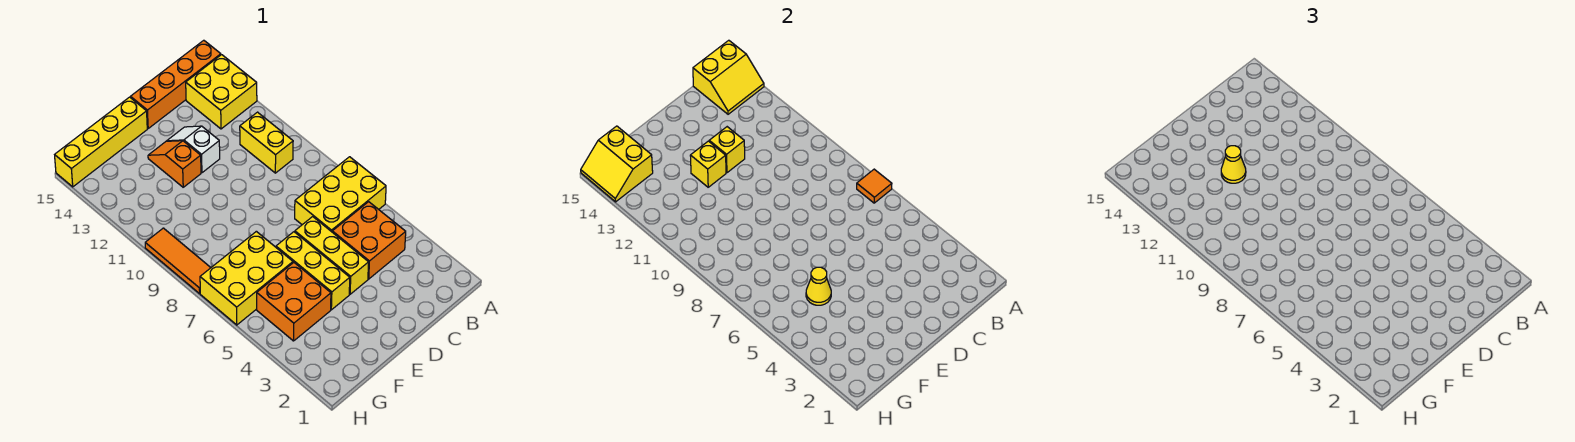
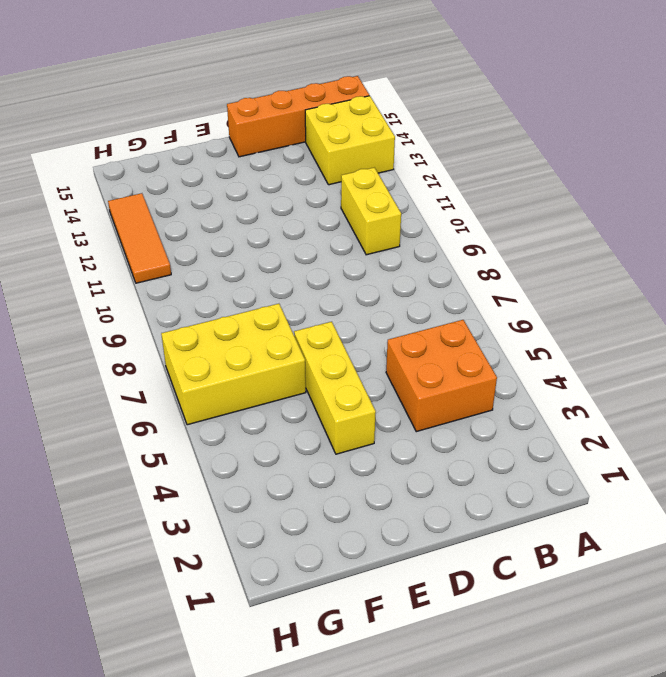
orange 1x3 tile [108,193,171,283] -> orange 1x3 tile moved to [145,228,211,294]
none -> yellow 2x3 brick [295,157,386,232]
none -> yellow 1x3 brick [295,217,369,294]
none -> white 1x2 slope [167,126,220,173]

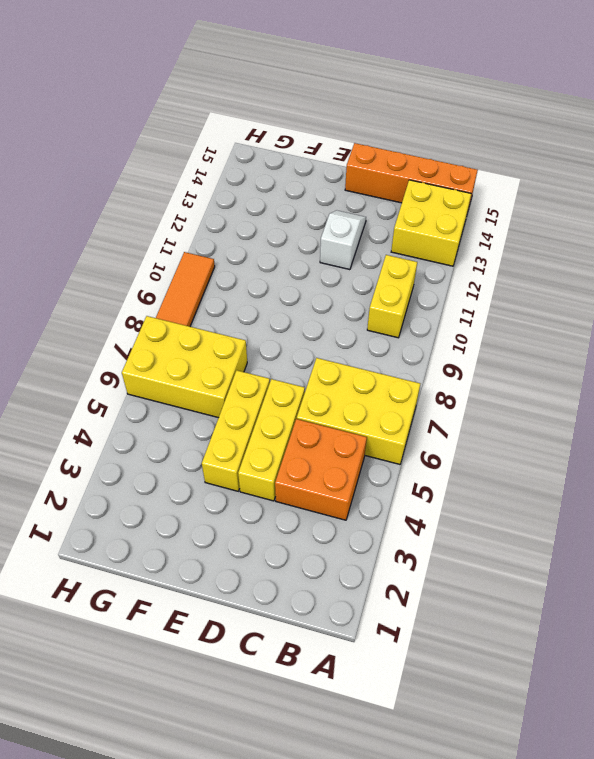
none -> orange 1x2 slope [148,141,201,187]
none -> yellow 1x4 brick [55,97,147,187]
none -> orange 2x2 brick [257,263,331,341]

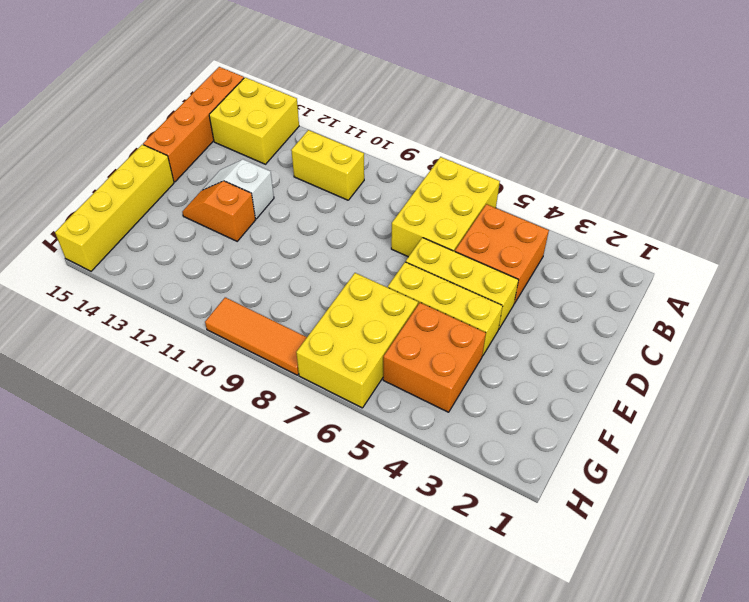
none -> orange 1x1 tile [857,169,892,203]
none -> yellow 2x2 slope [693,40,764,114]
none -> yellow 1x1 brick [709,127,745,173]

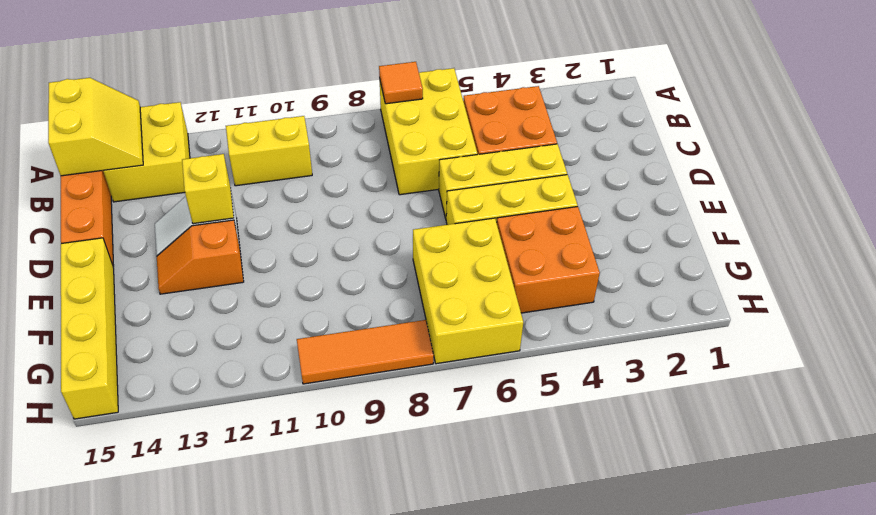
none -> yellow 1x1 brick [690,141,726,187]
none -> yellow 1x1 cone [806,267,831,305]
none -> yellow 2x2 slope [581,126,653,202]

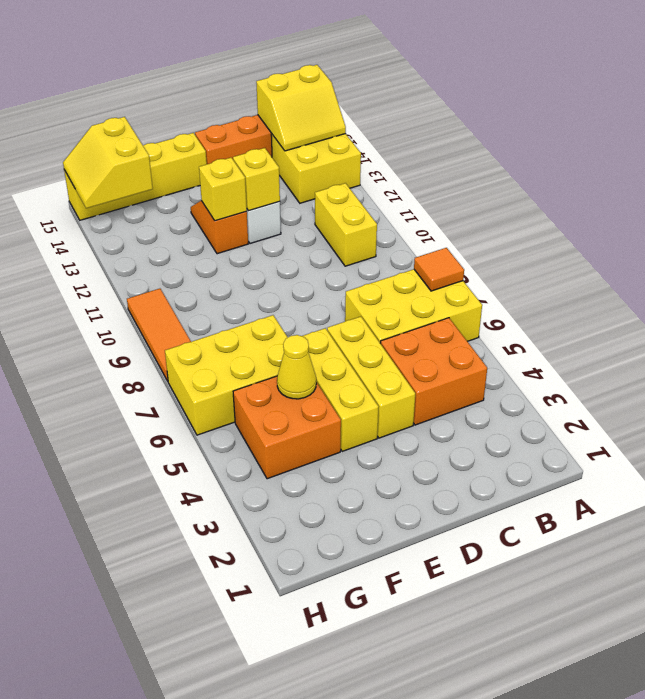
none -> yellow 1x1 cone [1221,146,1246,183]

